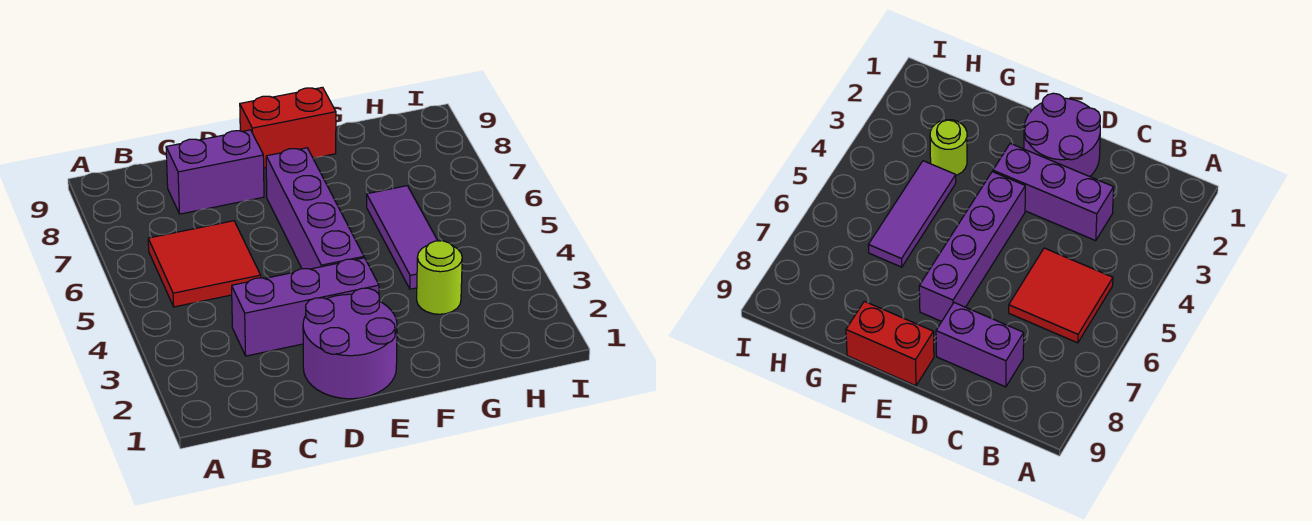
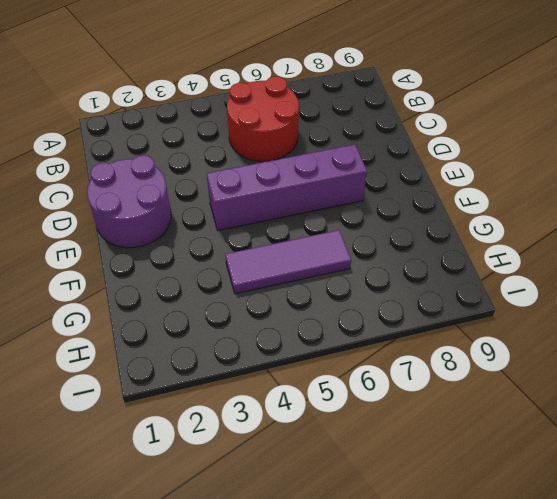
red 2x2 round brick [227,77,299,162] -> red 2x2 tile [148,221,261,307]
none -> purple 1x3 brick [232,258,379,356]
none -> purple 1x2 brick [166,130,264,214]

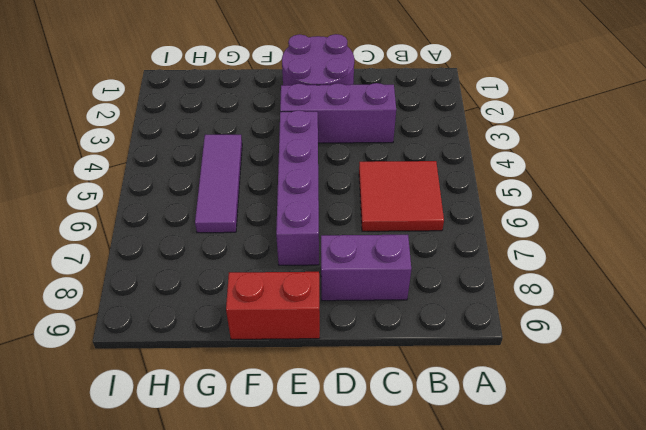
none -> lime 1x1 round brick [417,241,462,314]

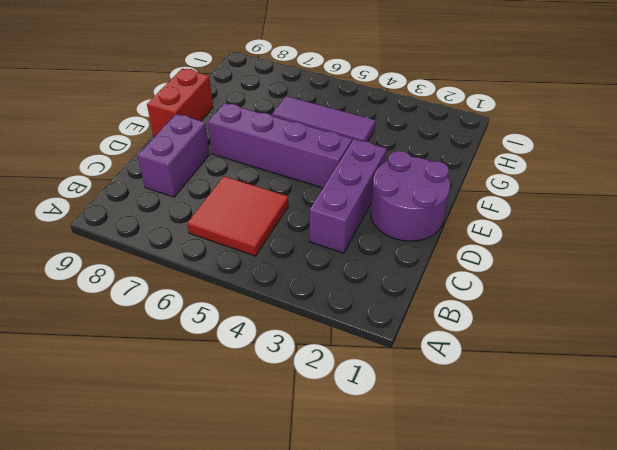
none -> lime 1x1 round brick [417,241,462,314]

